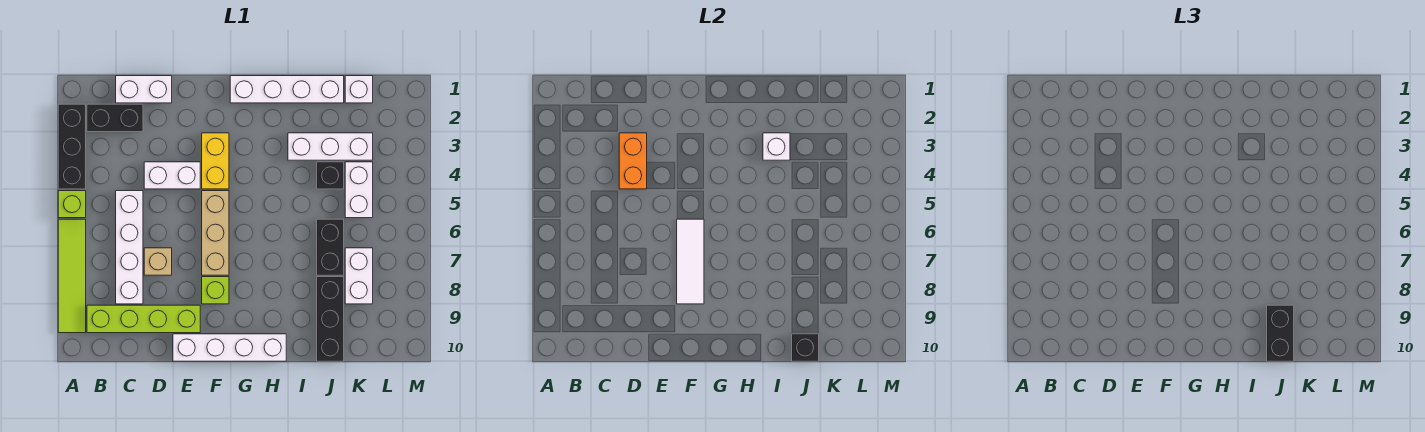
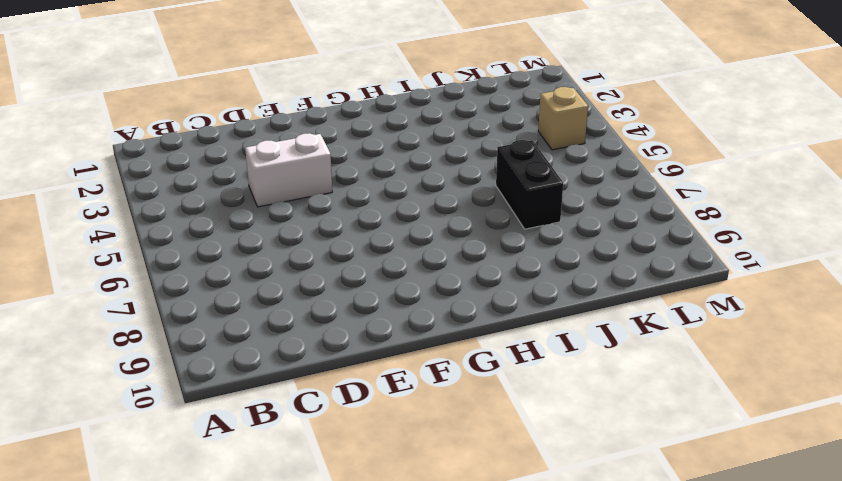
tan 1x1 brick [538,87,588,150] -> tan 1x1 brick moved to [144,248,172,275]
none -> black 1x3 brick [58,104,86,189]
none -> lime 1x1 brick [58,191,86,218]
none -> lime 1x4 tile [58,219,86,333]

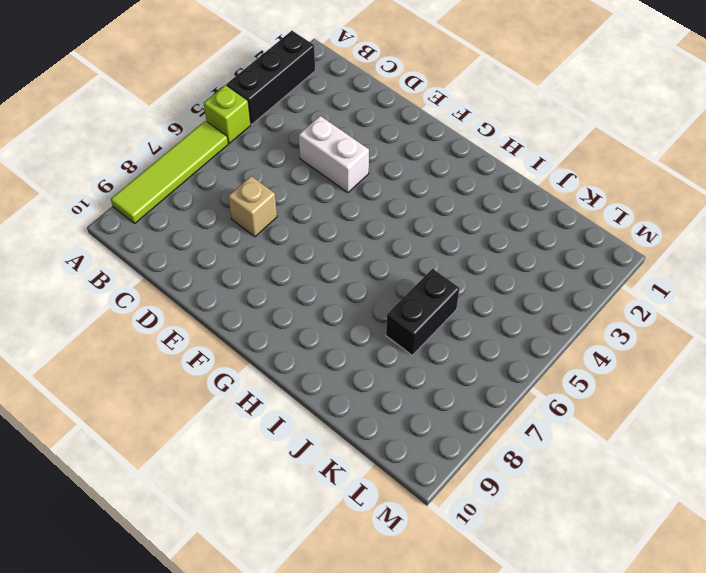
none -> black 1x2 brick [87,104,143,132]
none -> lime 1x4 brick [87,305,200,333]
none -> white 1x2 brick [116,76,172,103]

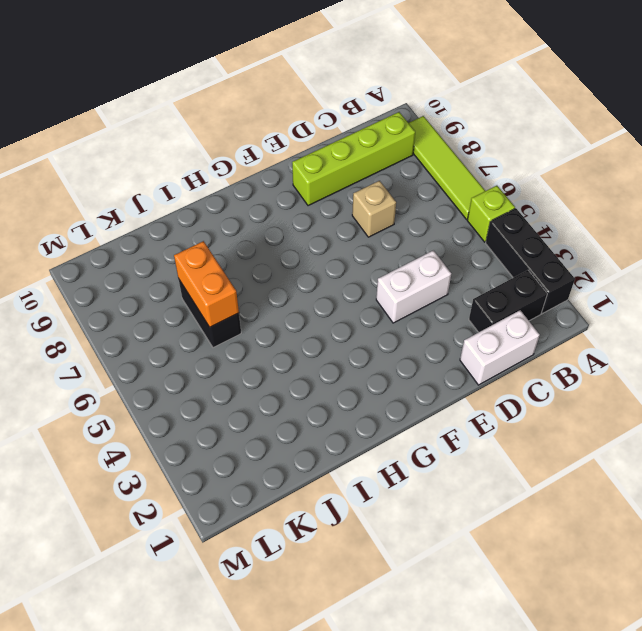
orange 1x2 brick [174,241,239,327] -> orange 1x2 brick moved to [619,133,647,189]
none -> white 1x4 brick [116,191,143,304]
none -> white 1x4 brick [173,334,286,361]
none -> yellow 1x2 brick [202,133,229,189]

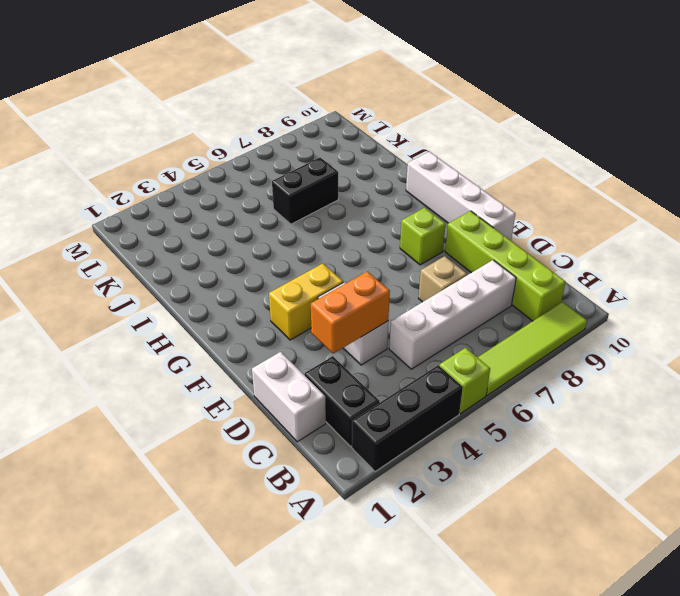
none -> tan 1x3 brick [202,191,229,275]
none -> white 1x4 brick [230,76,344,103]
none -> white 1x3 brick [288,133,373,160]

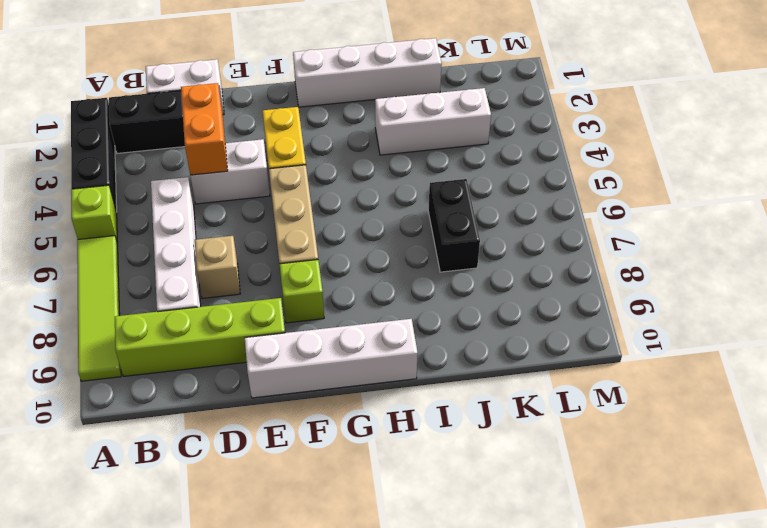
none -> black 1x1 brick [317,162,344,189]
none -> black 1x3 brick [317,277,344,361]
none -> white 1x1 brick [345,76,373,103]

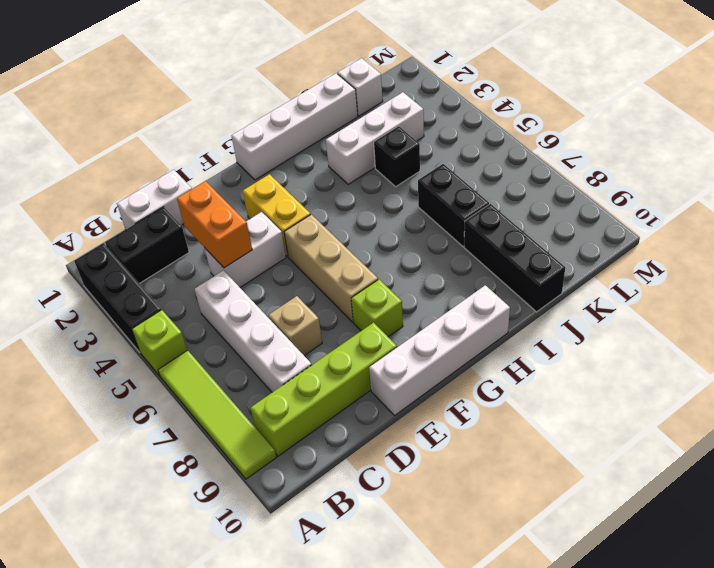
none -> white 1x2 brick [345,162,373,218]
none -> white 1x2 brick [345,248,373,304]
none -> white 1x3 tile [677,219,704,304]

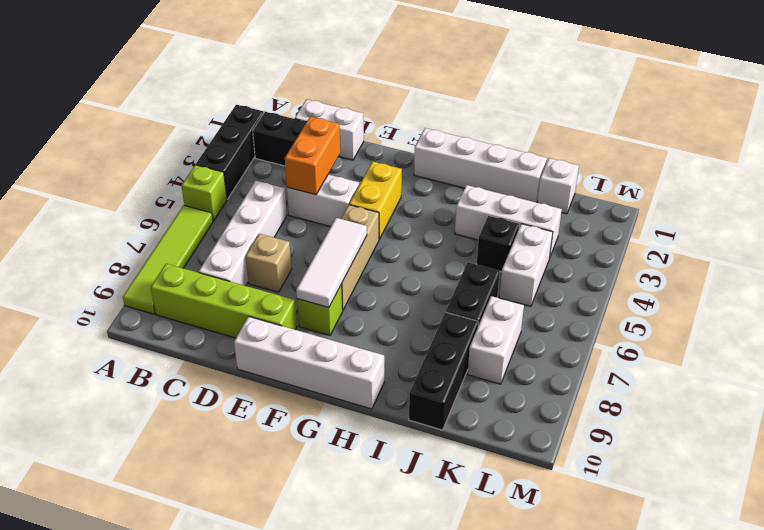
none -> white 1x1 brick [763,133,790,160]
none -> black 1x1 brick [792,334,819,361]
none -> black 1x2 brick [1267,305,1294,361]

